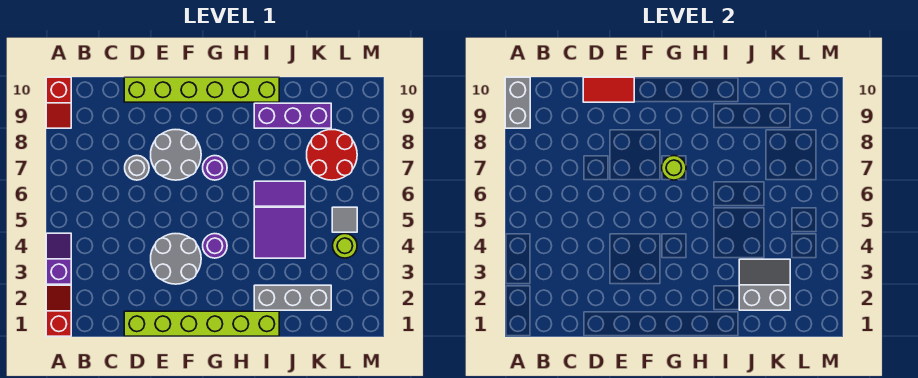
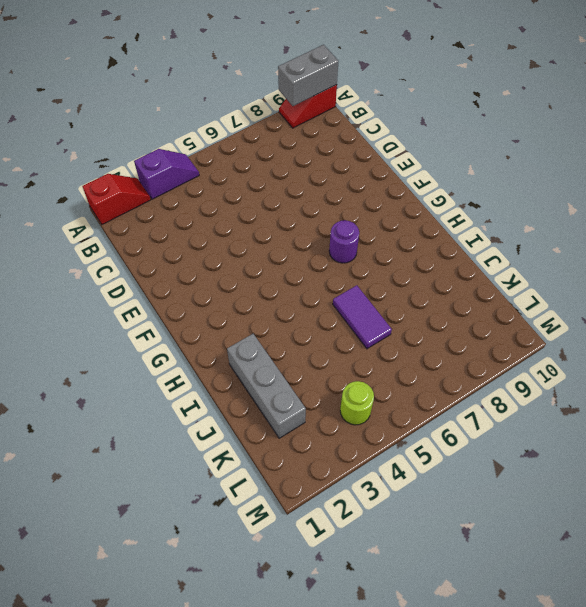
none -> lime 1x6 brick [124,311,279,336]
none -> grey 1x1 round brick [125,156,149,180]
none -> lime 1x6 brick [124,77,279,102]

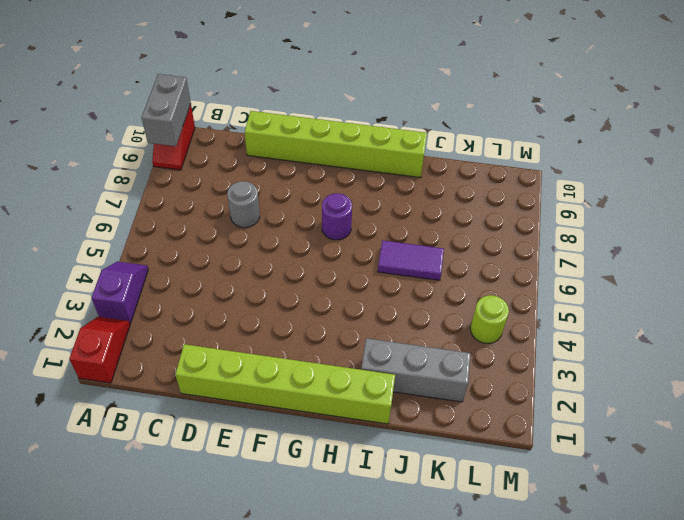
none -> grey 2x2 round brick [151,234,201,284]
none -> grey 2x2 round brick [151,130,201,180]
none -> purple 1x1 round brick [203,234,227,258]

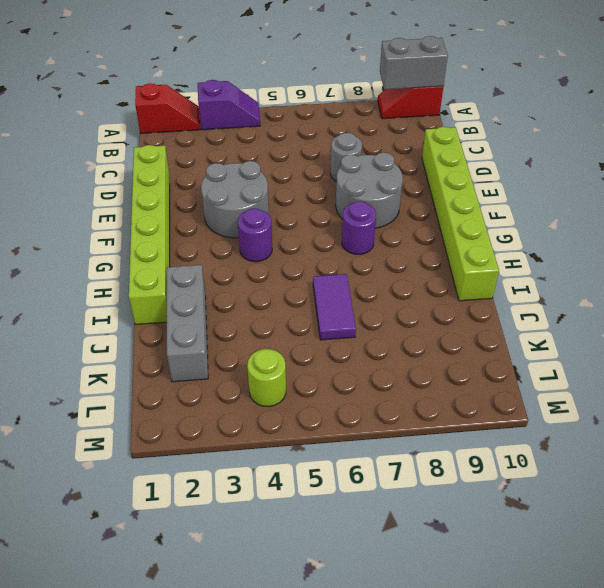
none -> purple 2x2 tile [254,207,305,258]
none -> purple 1x3 brick [254,103,331,128]
none -> red 2x2 round brick [307,130,357,180]

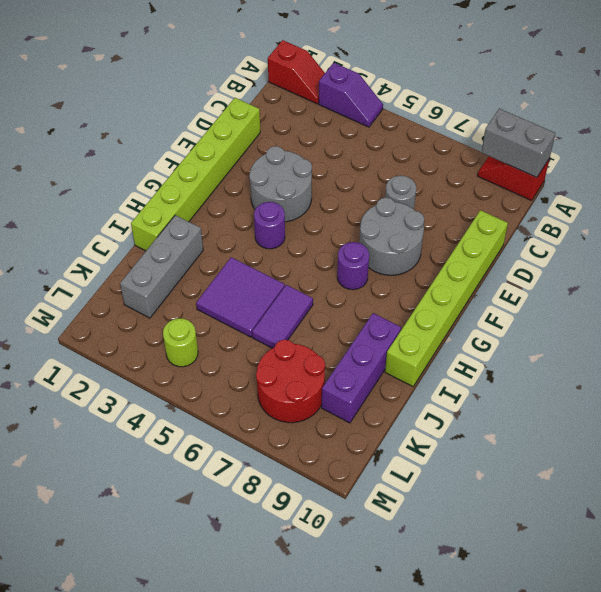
none -> grey 1x1 tile [332,207,357,232]
none -> red 1x2 tile [583,77,634,102]
none -> lime 1x1 round brick [662,156,686,180]

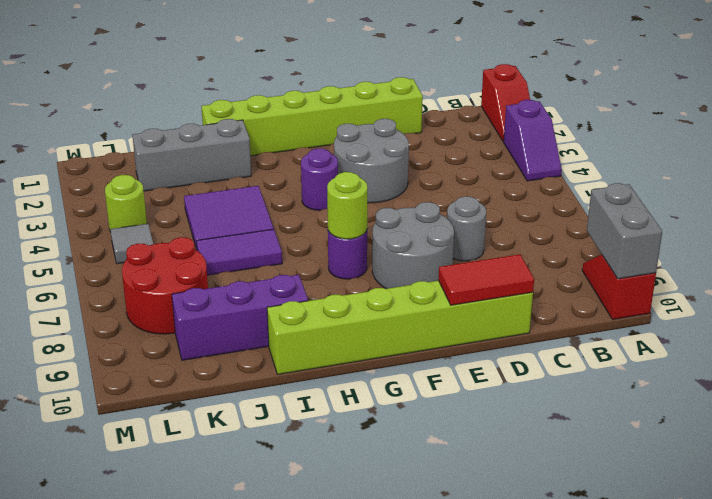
none -> grey 2x2 slope [739,259,790,310]

